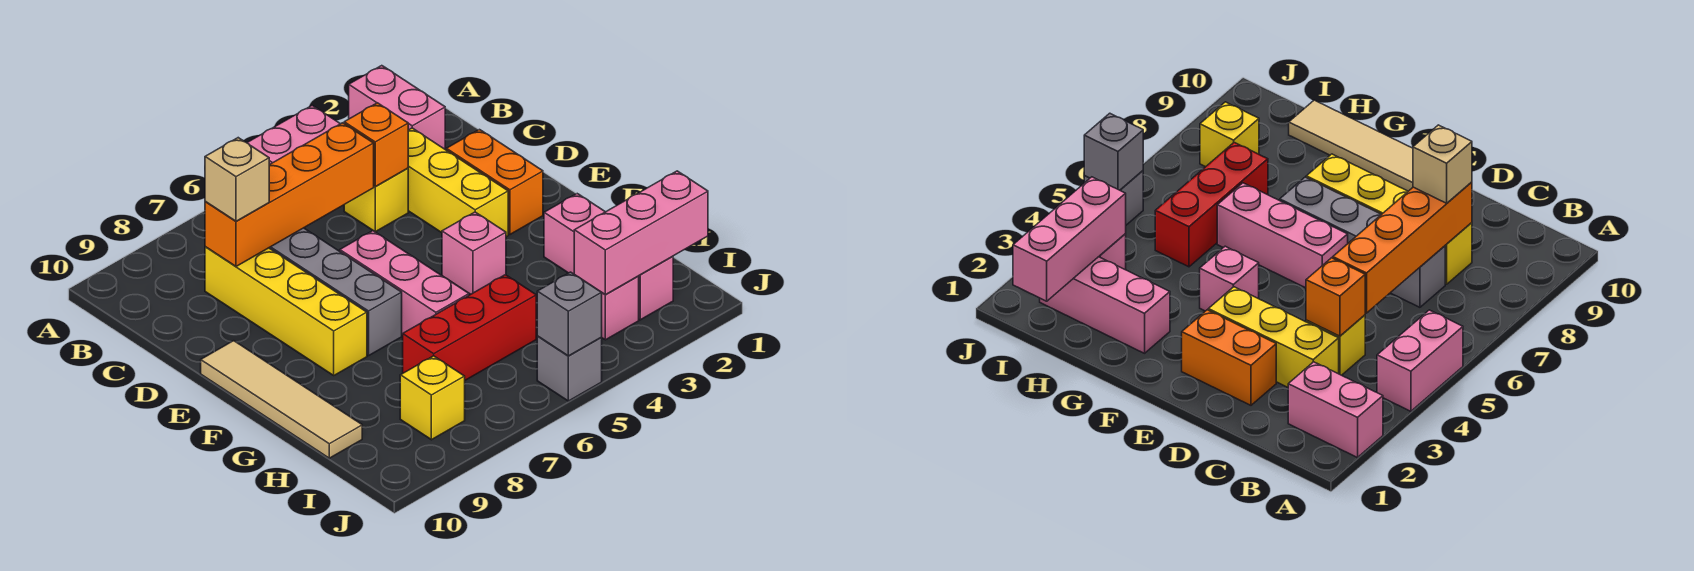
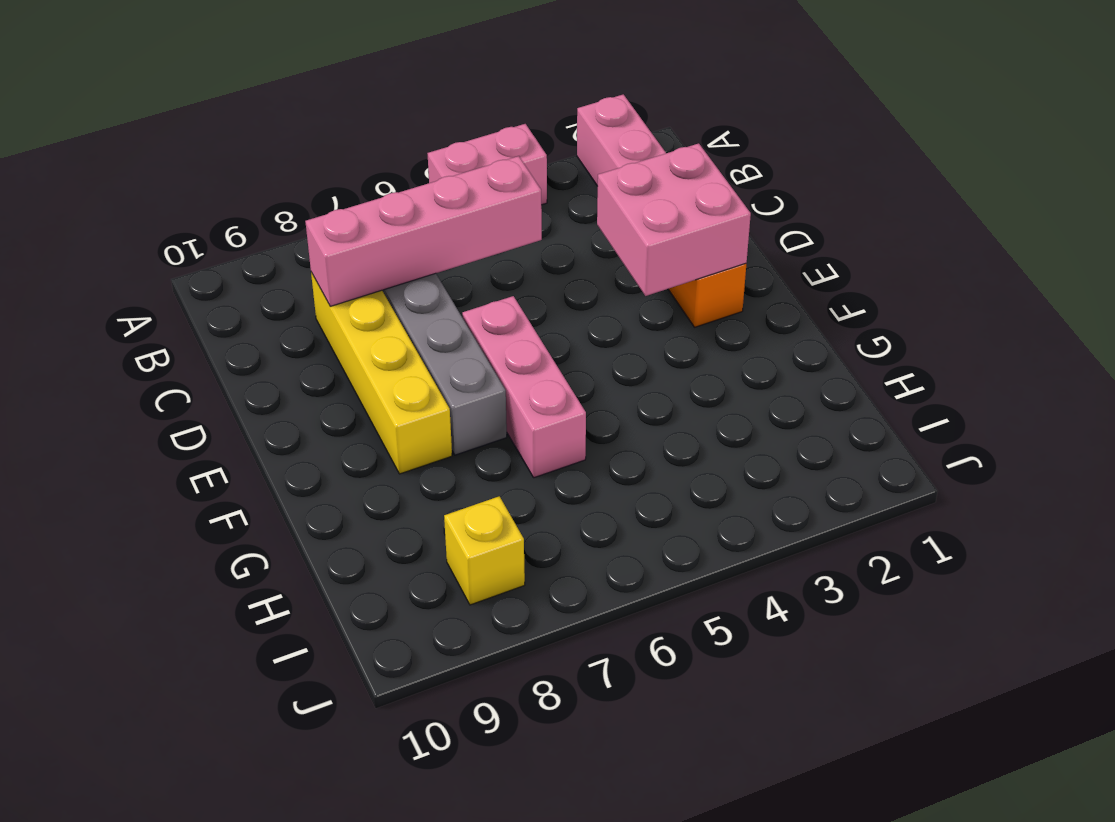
pink 1x4 brick [305,156,542,306] -> orange 1x4 brick [205,123,374,266]
pink 2x2 brick [597,143,751,296] -> none
none -> yellow 1x3 brick [408,128,508,237]
none -> yellow 1x1 brick [344,168,408,232]
none -> tan 1x4 tile [201,341,362,458]

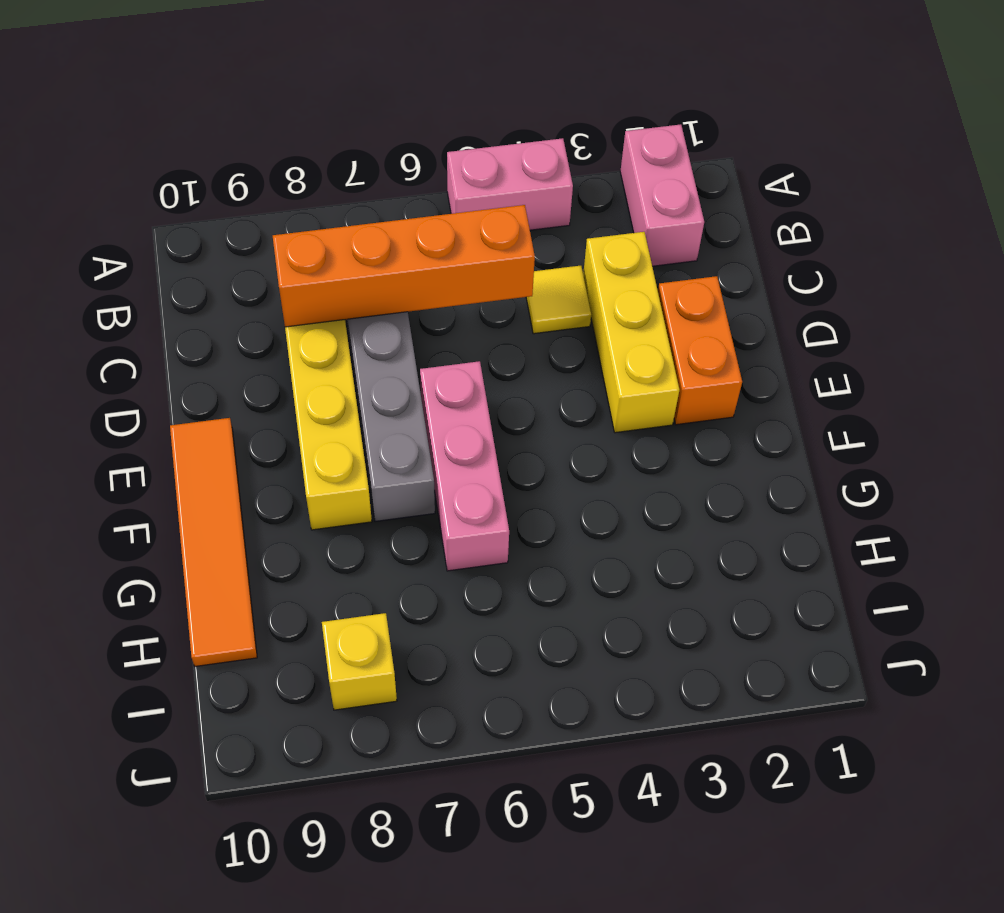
yellow 1x1 tile [526,266,591,334] -> yellow 1x1 brick [344,168,408,232]
orange 1x4 tile [170,418,257,666] -> tan 1x4 tile [201,341,362,458]
none -> pink 1x1 brick [442,212,506,294]
none -> pink 1x3 brick [544,194,673,320]
none -> red 1x3 brick [403,275,536,380]

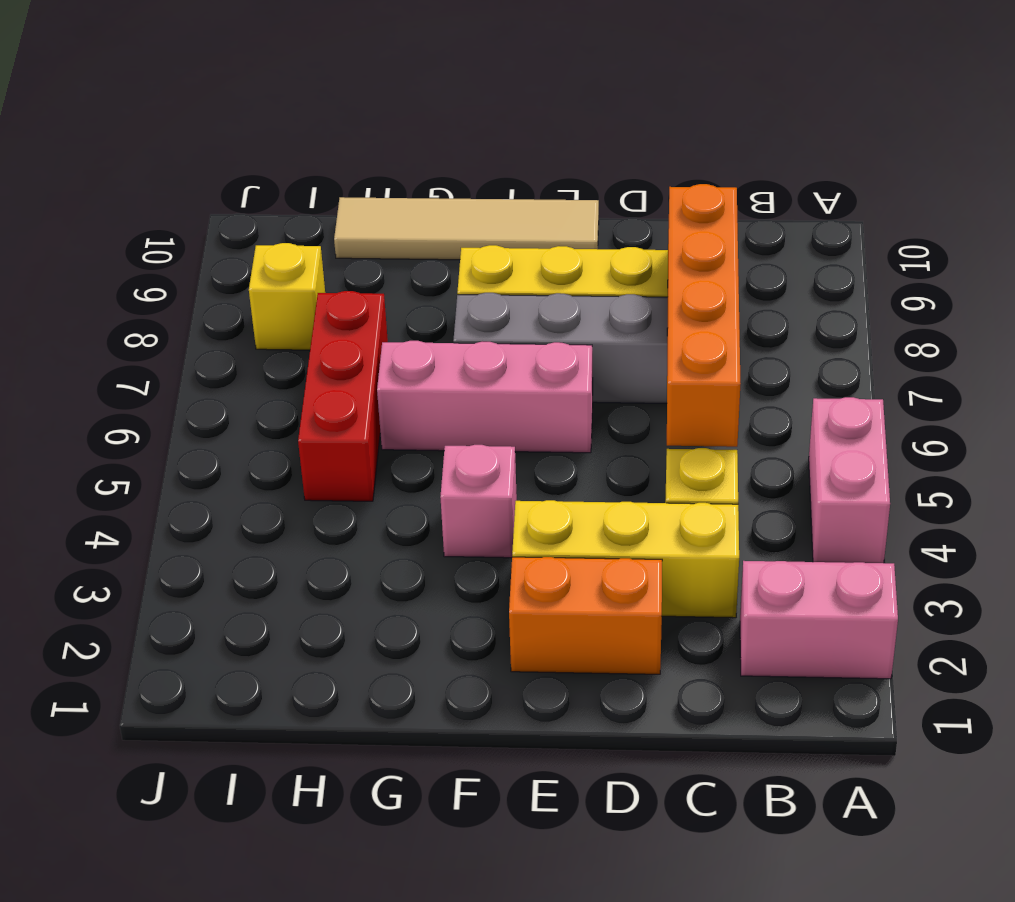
none -> pink 1x3 brick [544,194,673,320]
none -> pink 1x1 brick [601,276,639,340]
none -> grey 1x1 brick [537,337,602,401]

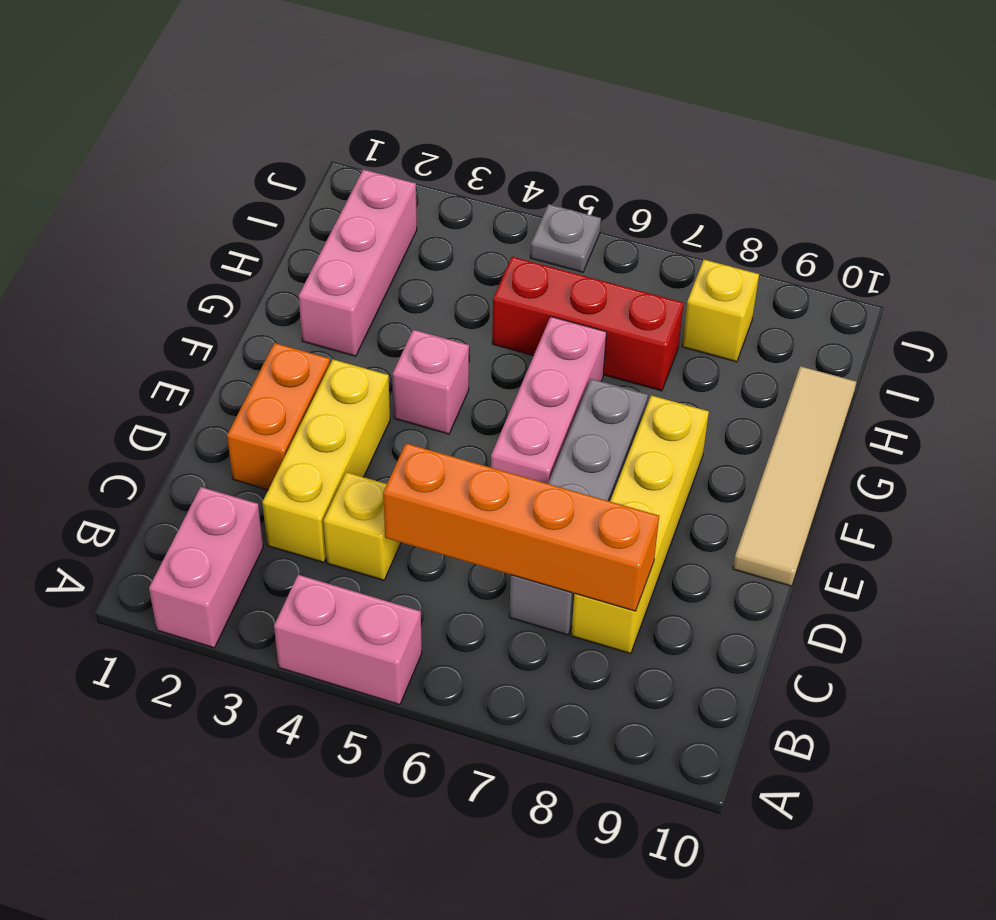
grey 1x1 plate [530,204,601,272] -> grey 1x1 brick [537,337,602,401]
none -> pink 1x1 brick [601,276,639,340]
none -> orange 1x1 brick [344,103,408,186]
none -> pink 1x3 brick [574,171,708,295]

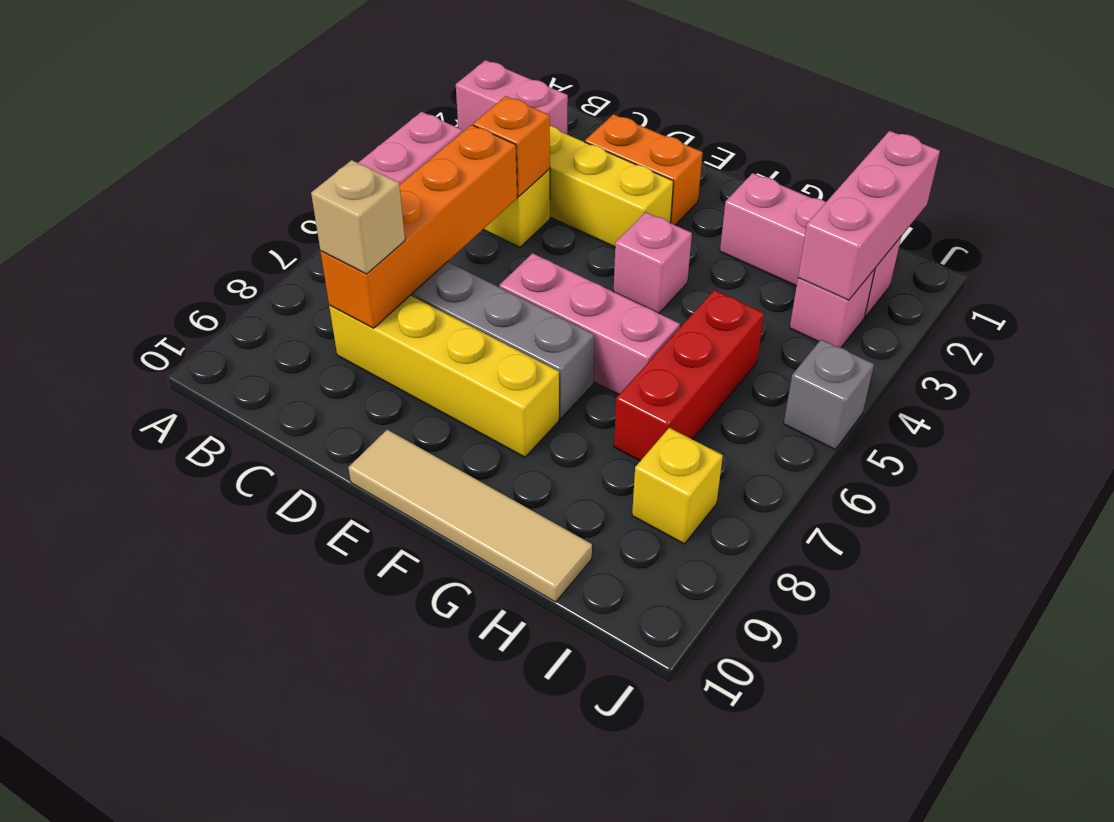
none -> grey 1x1 brick [537,272,602,356]

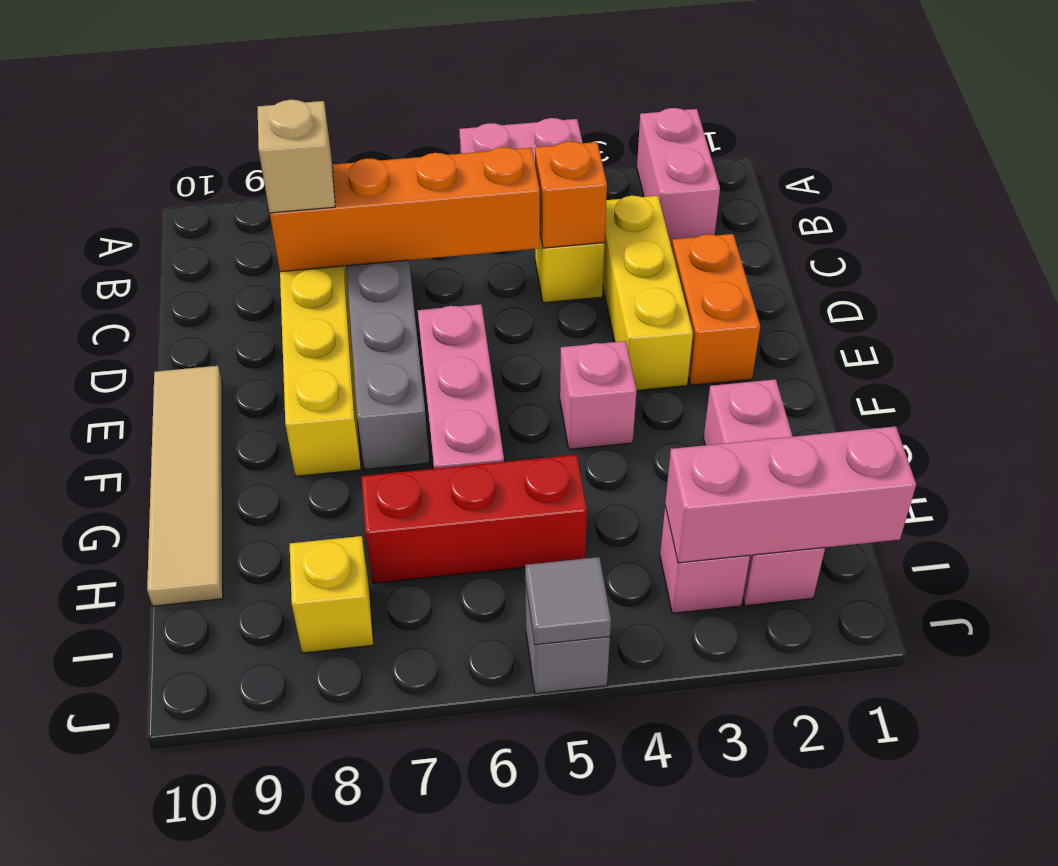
grey 1x1 tile [525,557,611,645] -> grey 1x1 brick [537,272,602,356]

